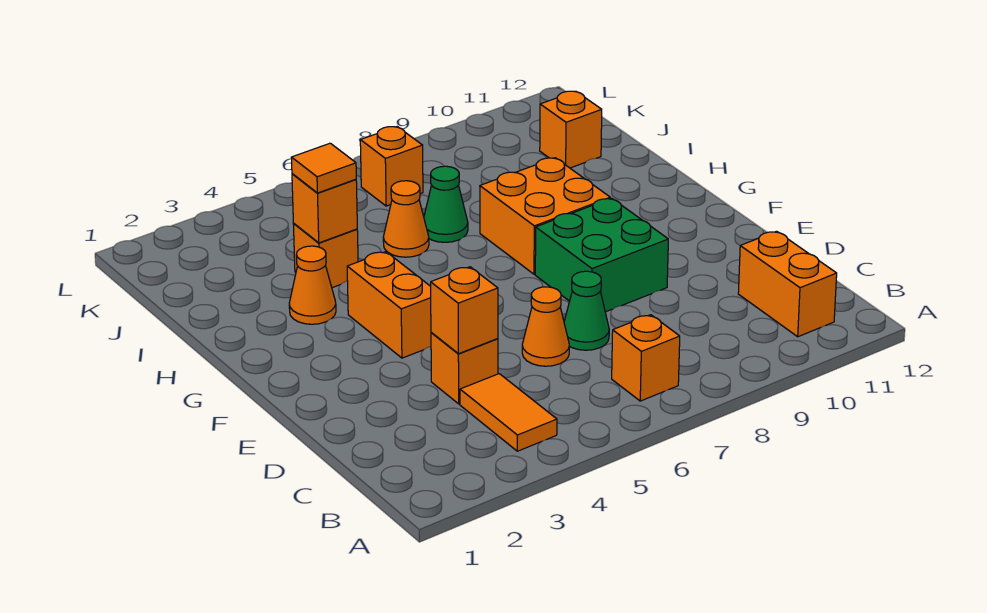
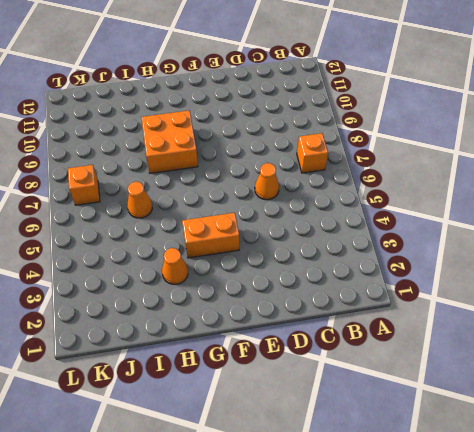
none -> orange 1x2 tile [460,374,557,451]
none -> orange 1x2 brick [738,231,837,337]
none -> orange 1x1 brick [431,333,498,404]

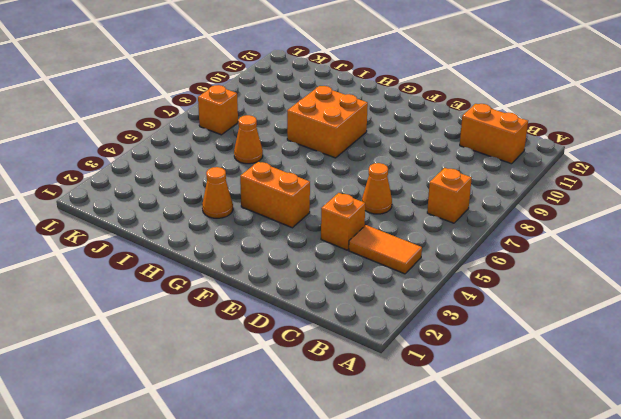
none -> green 1x1 cone [564,271,609,350]
none -> green 2x2 brick [535,198,668,312]
none -> orange 1x1 brick [293,224,358,288]

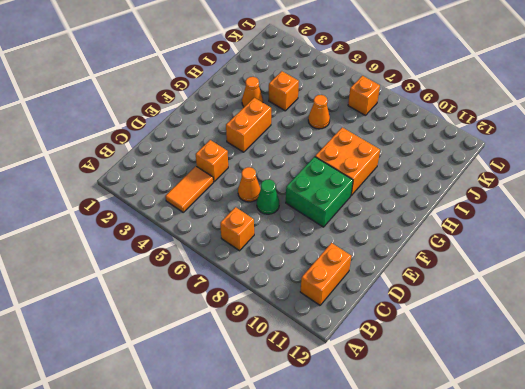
none -> green 1x1 cone [424,166,468,242]
none -> orange 1x1 brick [540,91,602,168]
none -> orange 1x1 brick [431,267,498,354]

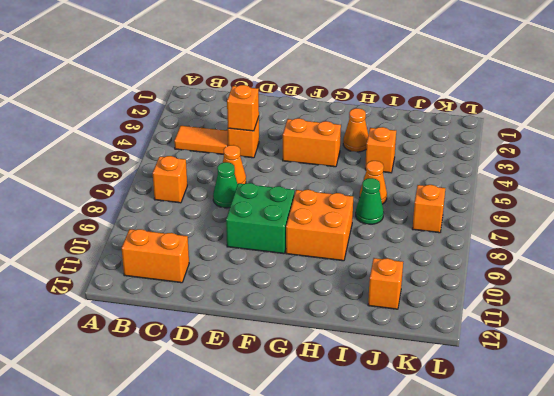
none -> orange 1x1 brick [292,174,357,243]
none -> orange 1x1 tile [291,143,356,193]

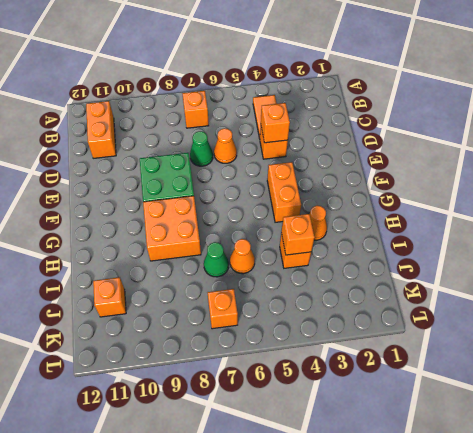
none -> orange 1x1 tile [291,143,356,193]

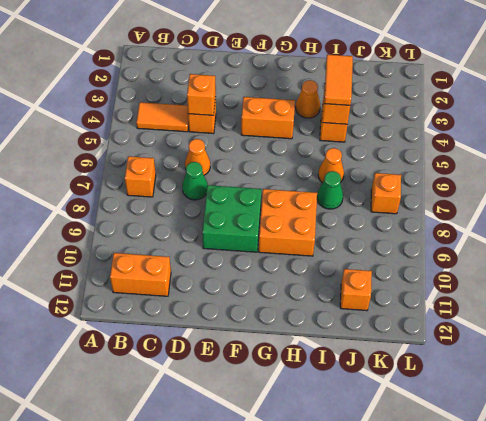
orange 1x2 tile [324,54,353,105] -> orange 1x1 tile [291,143,356,193]

